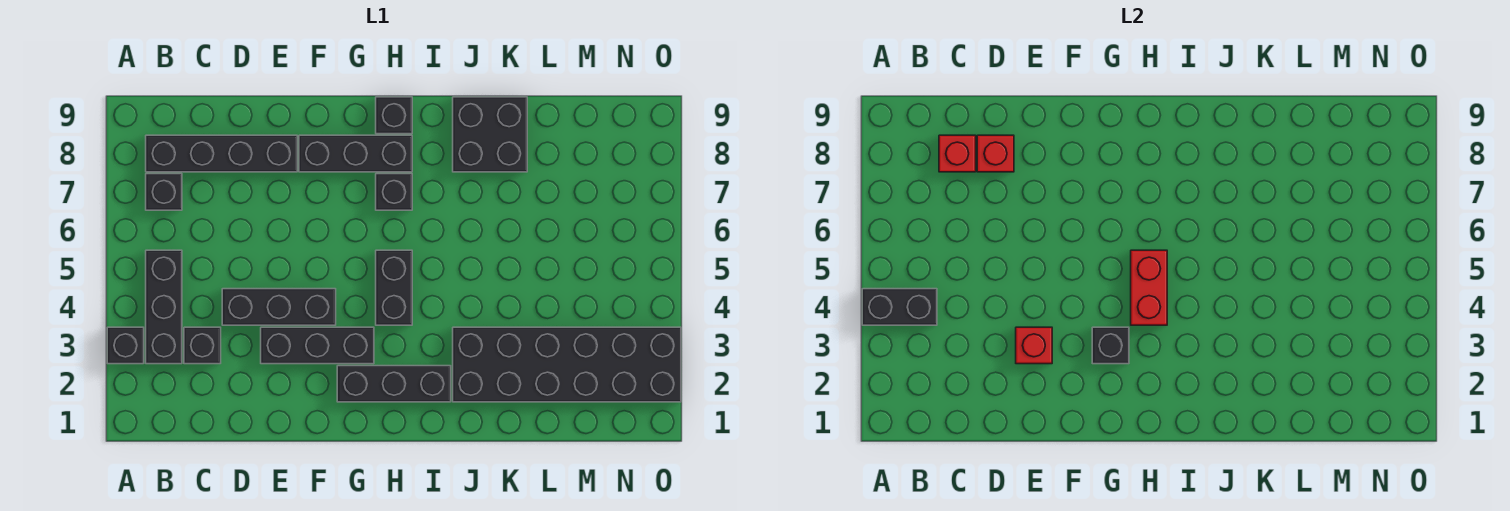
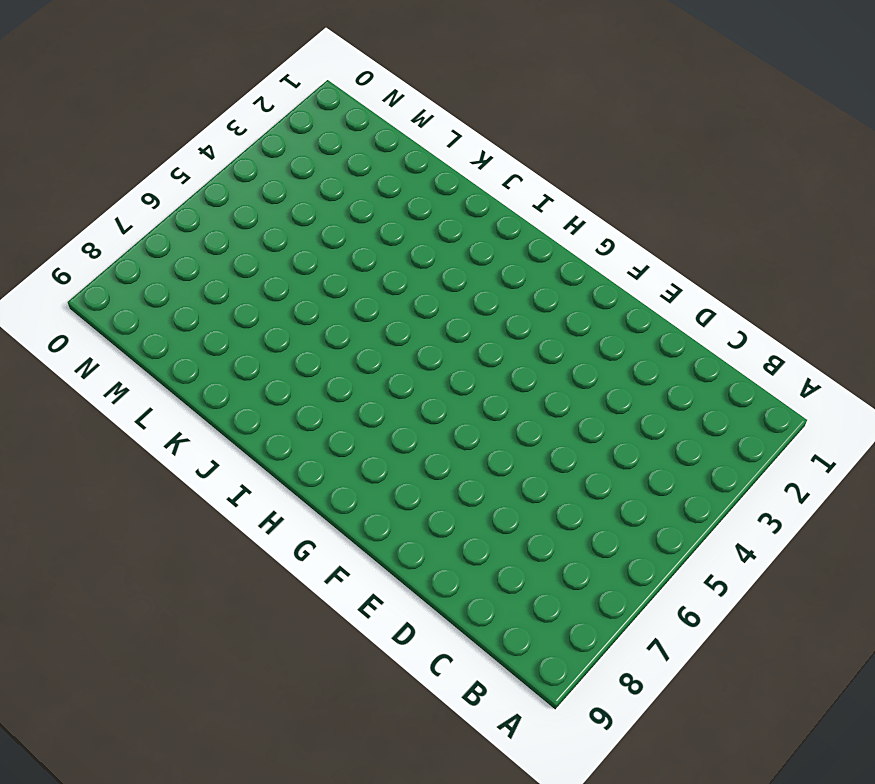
none -> black 1x1 brick [107,327,144,364]
none -> black 1x3 brick [146,250,182,364]
none -> black 1x1 brick [146,174,182,210]

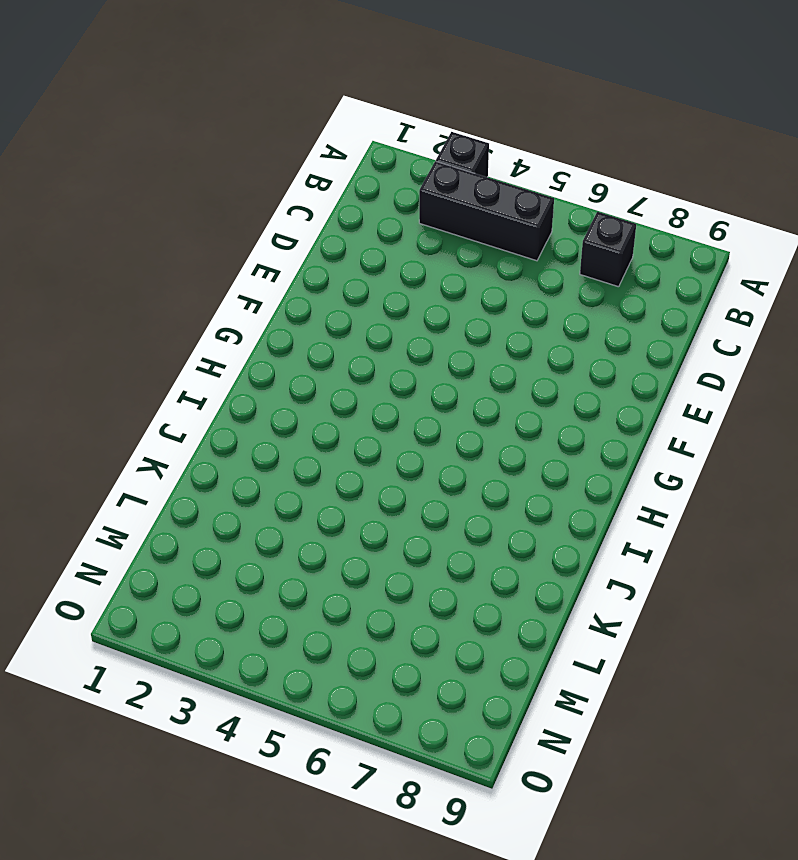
none -> black 1x4 brick [146,135,297,172]
none -> black 1x1 brick [184,327,221,364]
none -> black 1x3 brick [222,289,336,325]

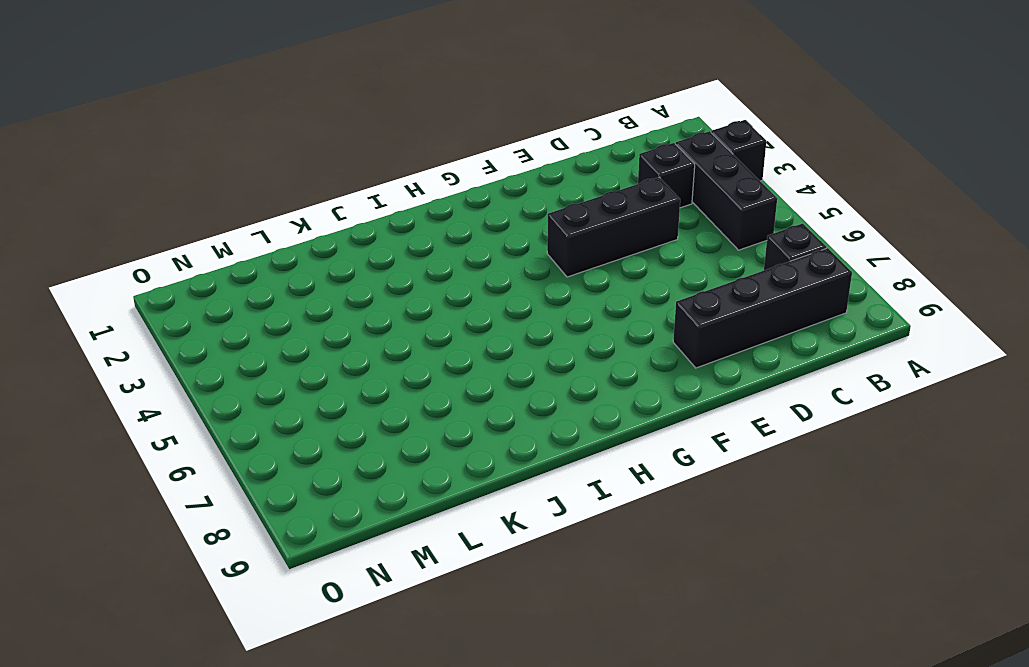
none -> black 1x3 brick [261,327,374,364]
none -> black 1x3 brick [299,135,412,172]
none -> black 1x3 brick [337,366,451,402]

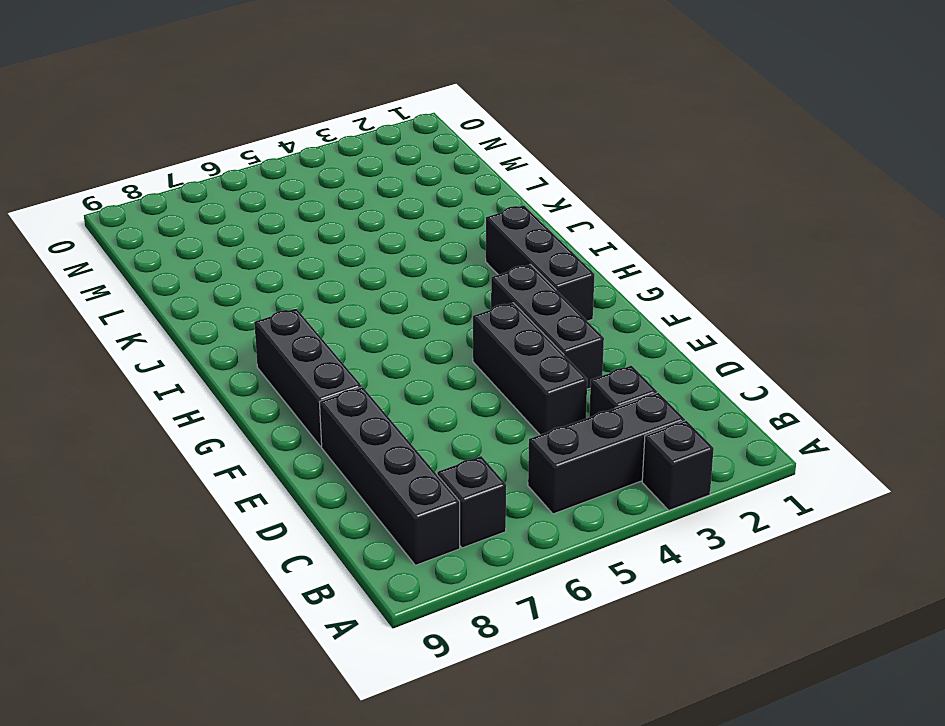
none -> black 1x2 brick [376,250,412,325]
none -> black 1x1 brick [376,174,412,210]
none -> black 1x1 brick [376,97,412,134]

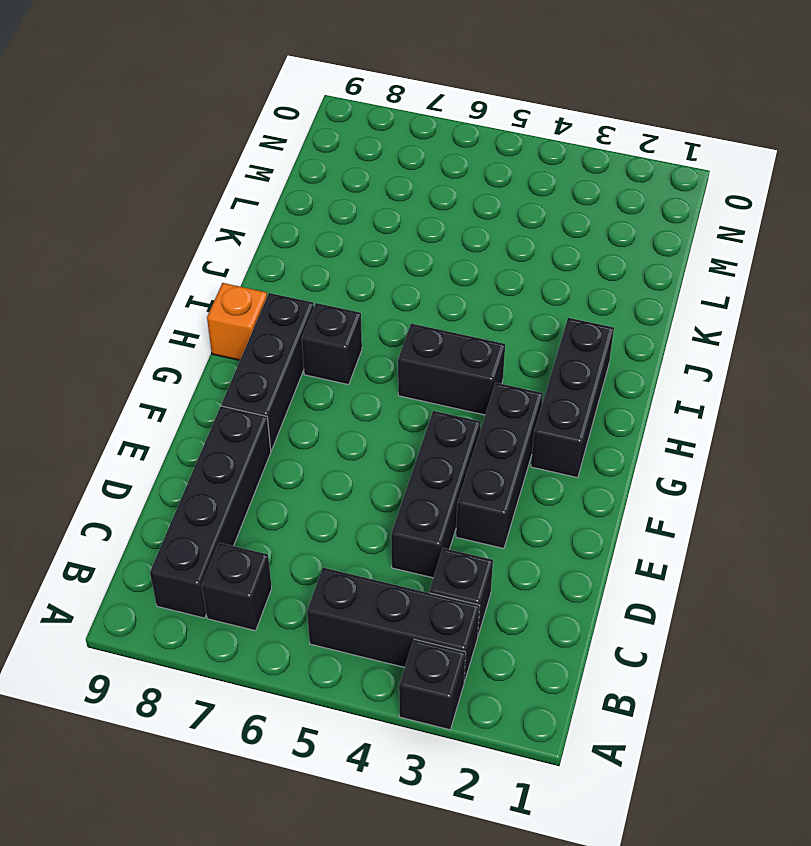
orange 1x1 brick [207,283,267,360] -> black 1x1 brick [376,97,412,134]
none -> black 2x6 brick [453,327,681,402]
none -> black 2x2 brick [453,97,527,172]
none -> black 1x2 brick [862,289,937,325]

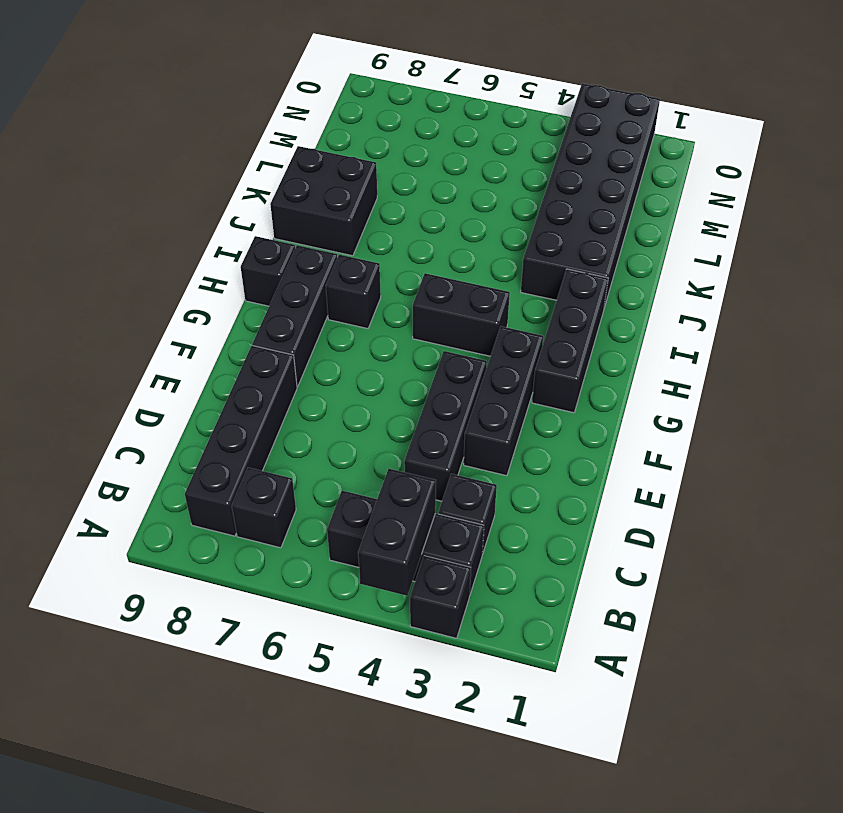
none -> red 1x1 brick [939,135,976,172]
none -> red 1x1 brick [977,135,1014,172]
none -> red 1x1 brick [1016,327,1052,364]

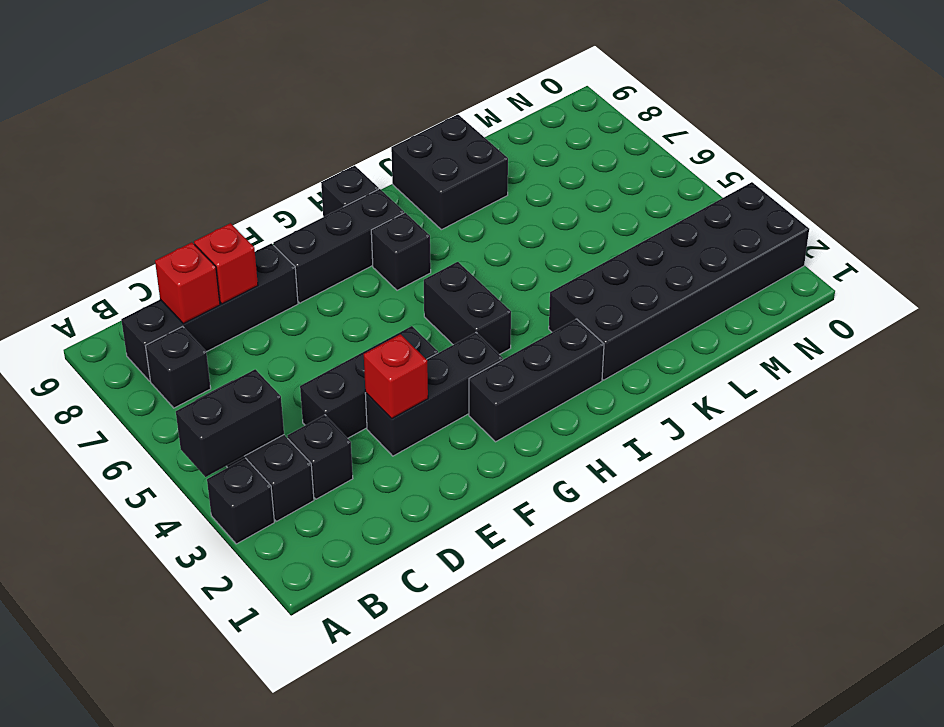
none -> black 1x1 brick [1092,327,1129,364]
none -> red 1x2 brick [1131,250,1167,325]

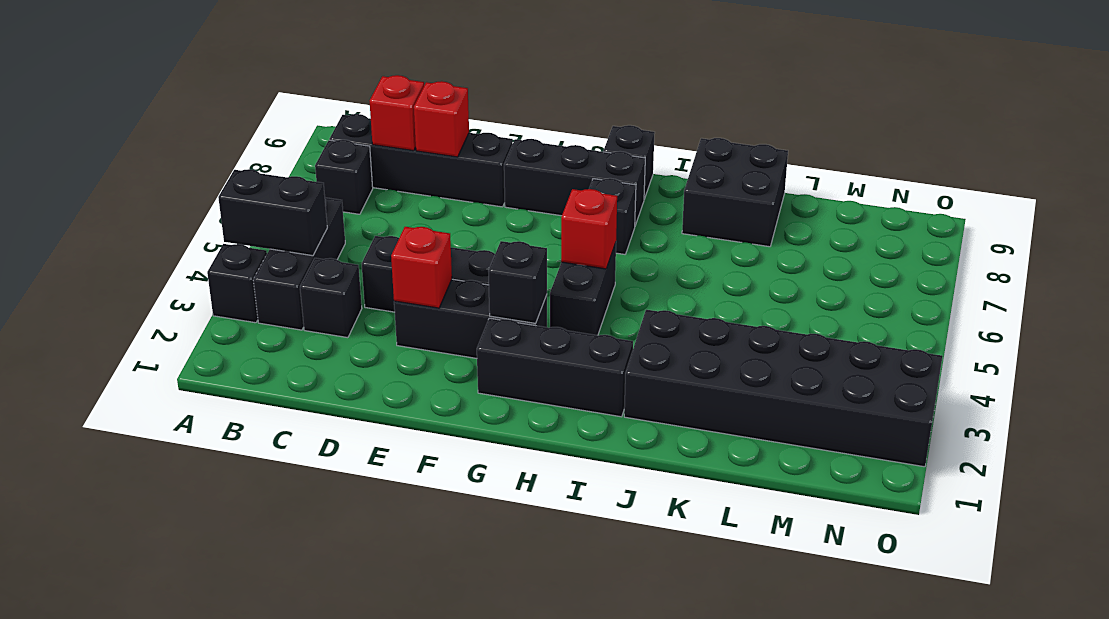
red 1x1 brick [561,189,617,269] -> red 1x2 brick [1131,250,1167,325]

